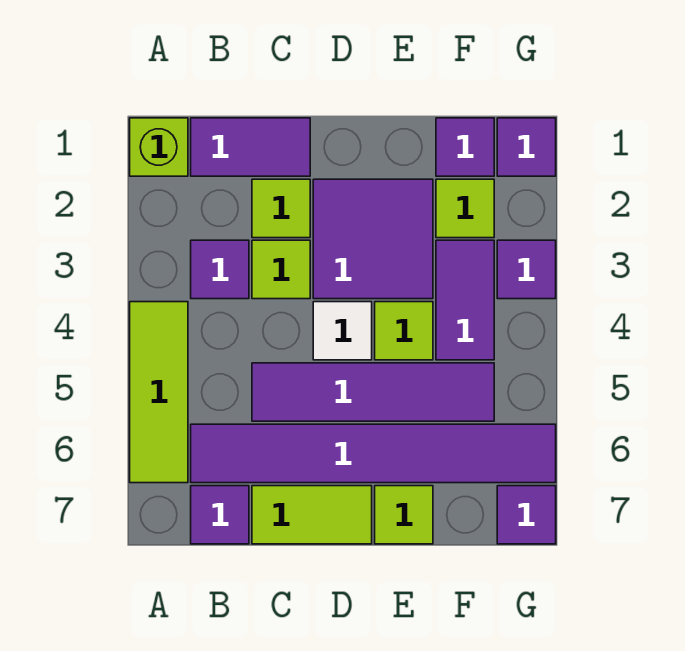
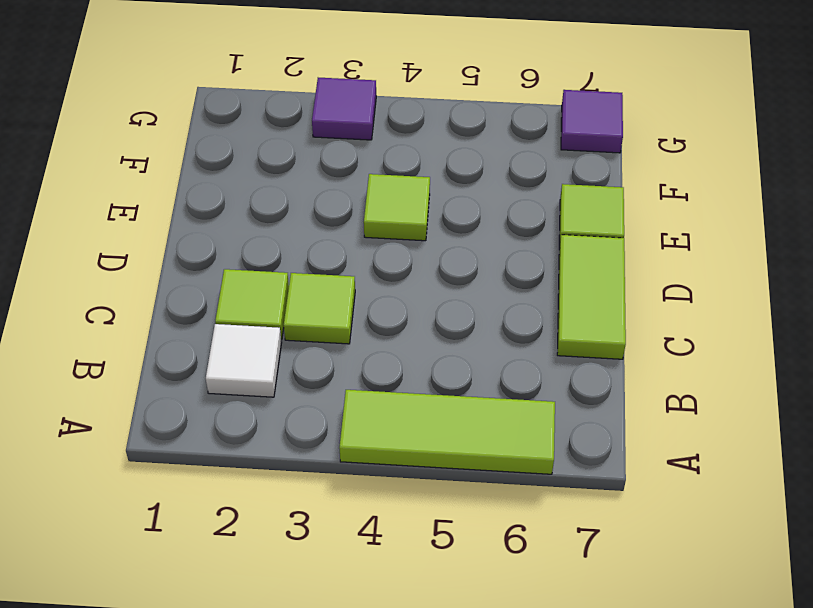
white 1x1 tile [206,324,282,397] -> white 1x1 tile moved to [313,302,372,360]
none -> lime 1x1 brick [130,118,188,176]
none -> purple 1x2 tile [191,118,310,176]
none -> purple 1x1 tile [191,240,249,299]

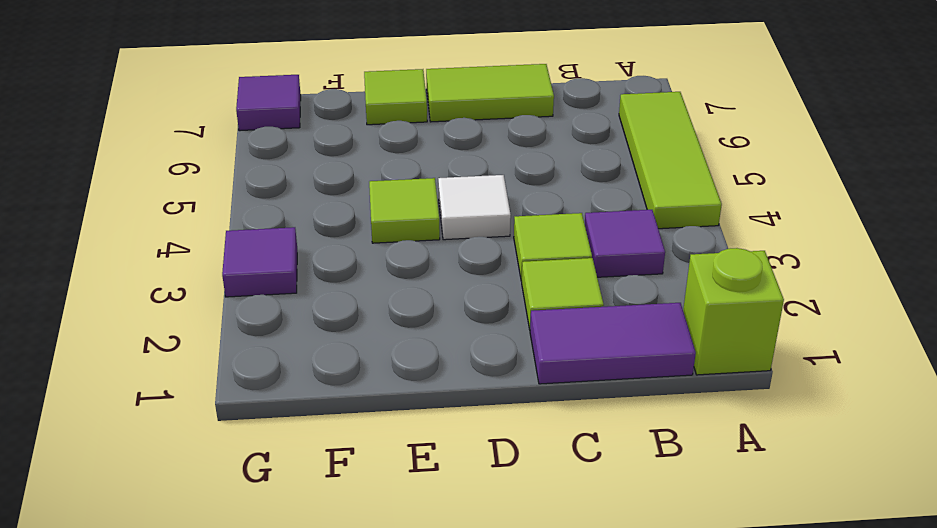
none -> purple 1x6 tile [191,424,556,483]
none -> purple 1x1 tile [191,486,249,544]
none -> purple 1x4 tile [252,363,494,421]

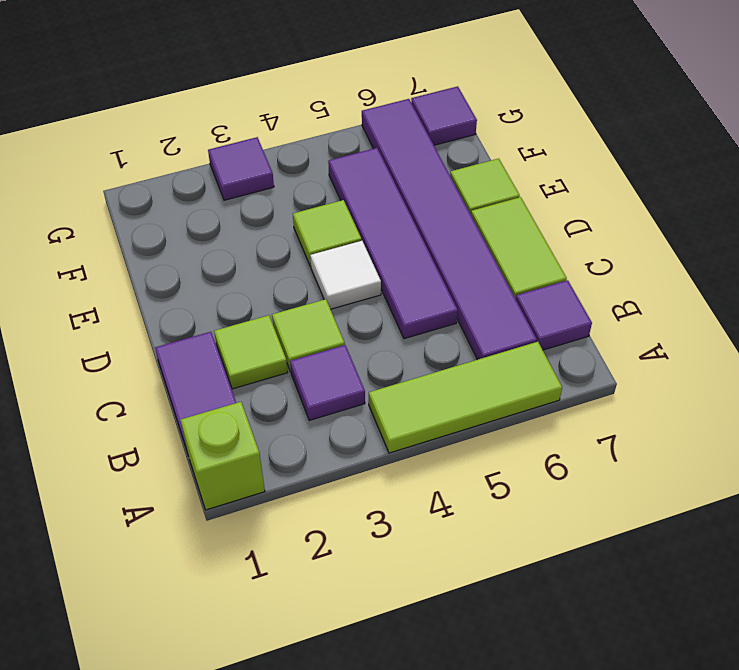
none -> purple 2x2 tile [313,179,433,299]
none -> purple 1x1 tile [436,118,494,176]
none -> lime 1x1 tile [436,179,494,238]

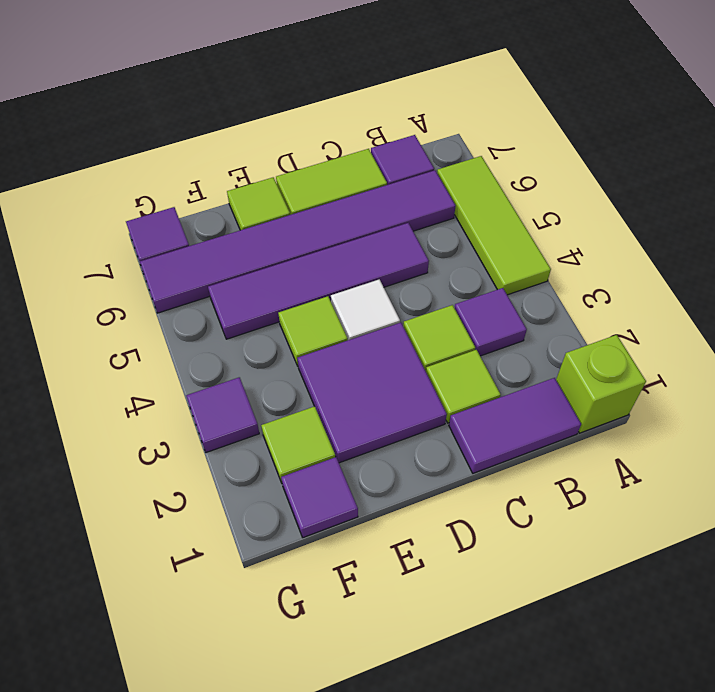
none -> purple 1x2 tile [436,240,494,360]
none -> purple 1x1 tile [497,118,556,176]

